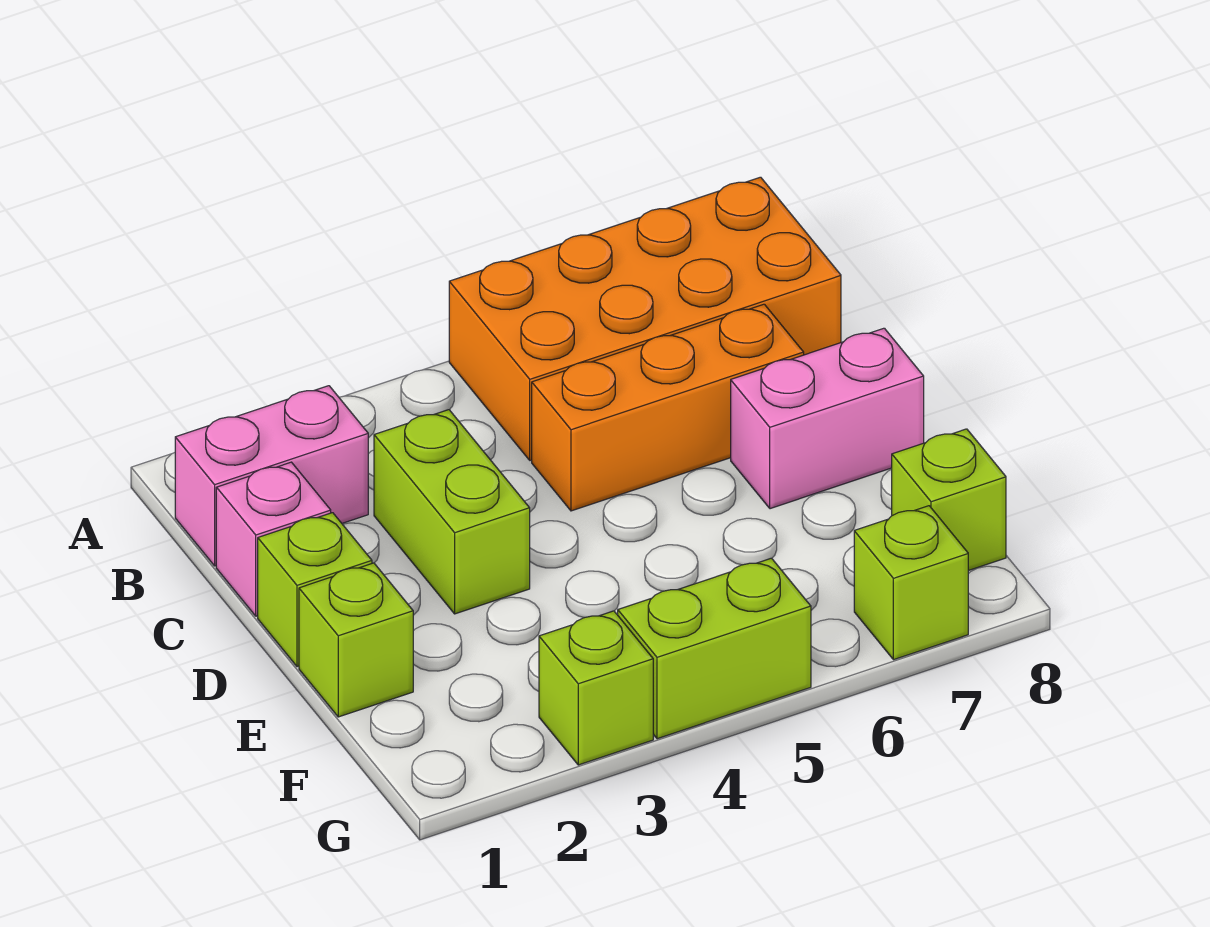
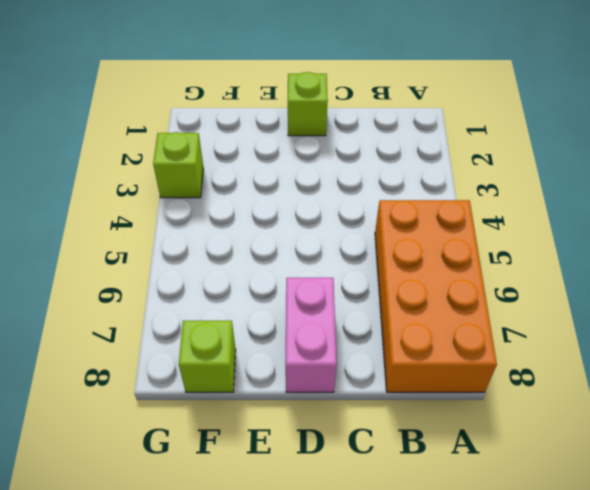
none -> pink 1x2 brick [175,386,368,566]
none -> pink 1x1 brick [216,462,331,616]
none -> lime 1x2 brick [374,410,530,614]

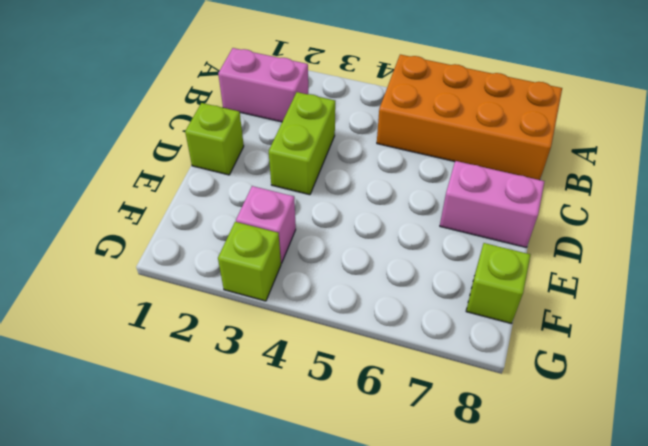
pink 1x1 brick [236,186,296,263] -> pink 1x1 brick moved to [216,462,331,616]
none -> orange 1x3 brick [532,304,804,511]
none -> lime 1x1 brick [299,563,413,717]
none -> lime 1x2 brick [618,558,811,739]

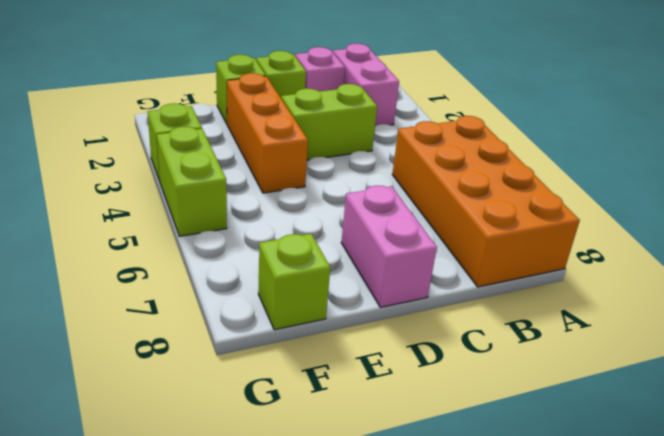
orange 1x3 brick [227,73,308,193] -> orange 1x3 brick moved to [532,304,804,511]
none -> lime 1x1 brick [854,506,968,660]

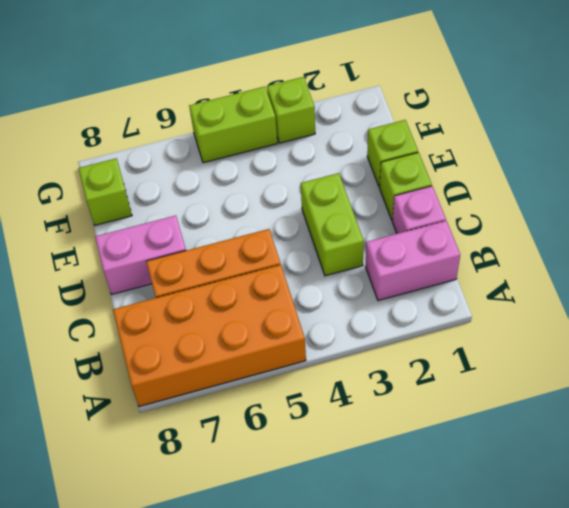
none -> lime 1x1 brick [854,506,968,660]

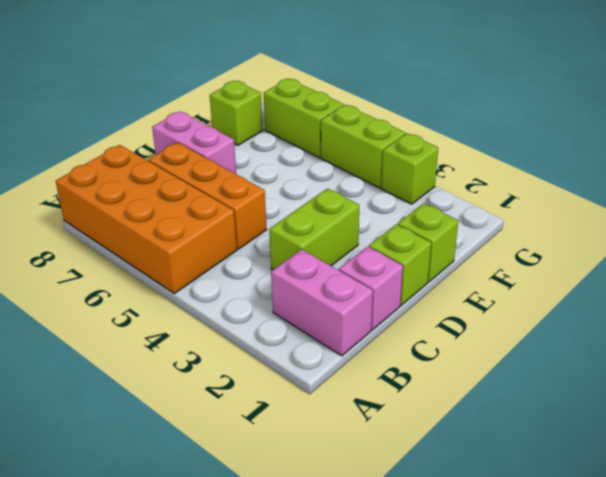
lime 1x2 brick [264,79,344,158] -> lime 1x1 brick [854,506,968,660]

